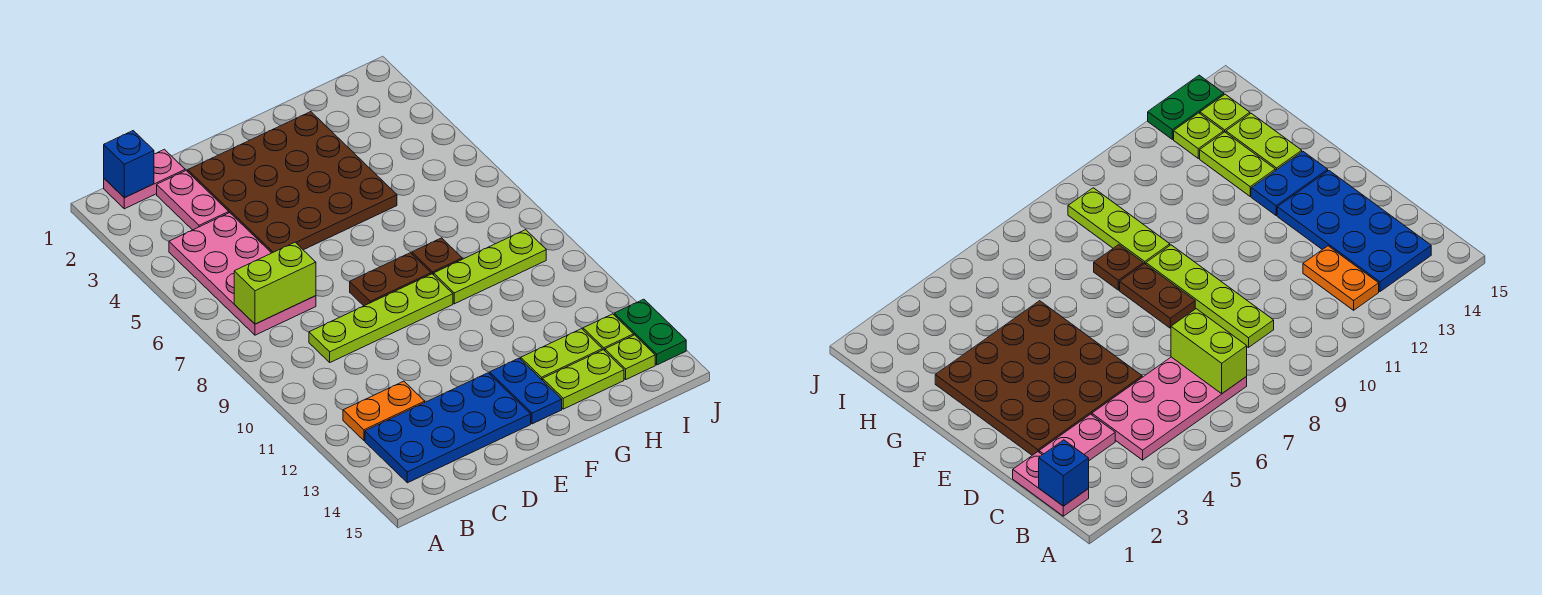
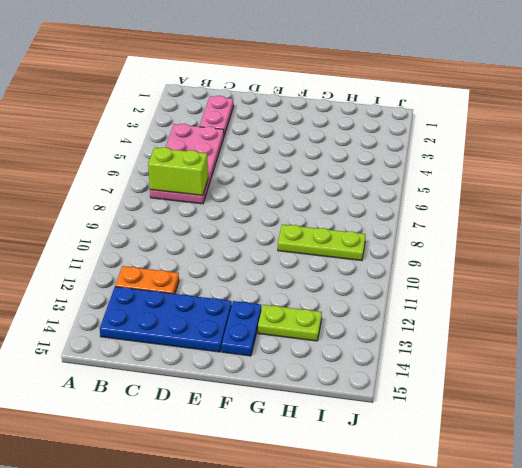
none -> pink 1x2 plate [104,149,185,209]
none -> lime 1x4 plate [309,274,453,362]
none -> brown 4x4 plate [188,112,397,253]

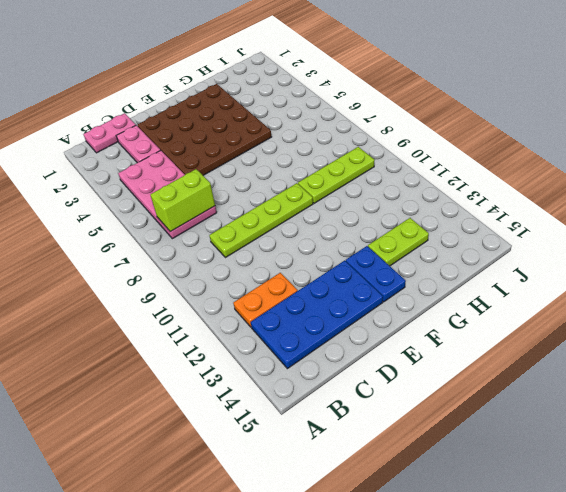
none -> brown 1x2 plate [350,253,431,306]
none -> brown 1x1 plate [412,238,462,275]
none -> lime 1x2 plate [543,350,624,409]

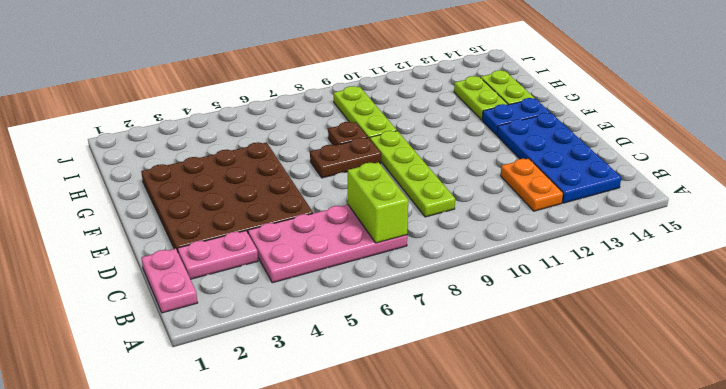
brown 1x2 plate [310,138,381,178] -> brown 1x2 plate turned to [350,253,431,306]
none -> lime 1x1 plate [583,314,634,351]
none -> lime 1x1 plate [605,335,655,379]
none -> green 1x2 plate [614,299,686,365]

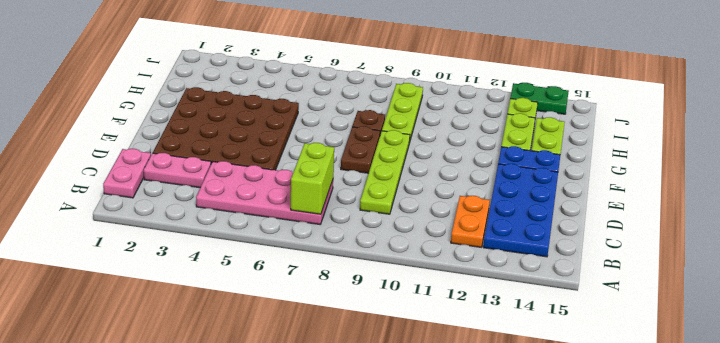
none -> lime 1x1 plate [605,335,655,379]
none -> blue 1x1 brick [104,131,154,198]

